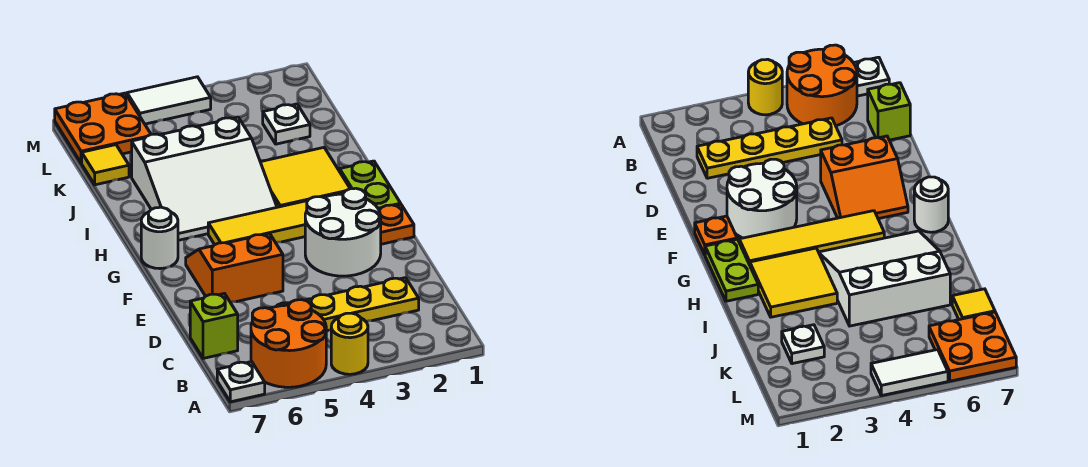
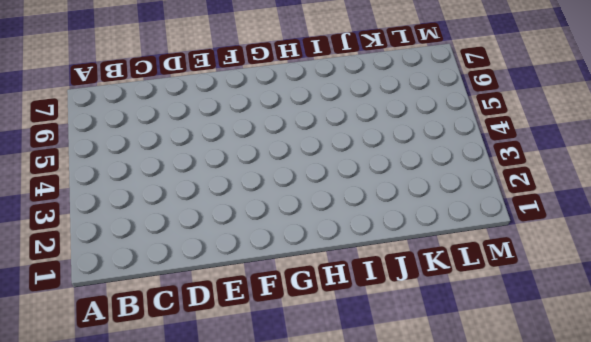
none -> yellow 1x1 round brick [331,313,368,374]
none -> orange 2x2 round brick [251,300,326,387]
none -> white 1x1 plate [217,362,265,402]

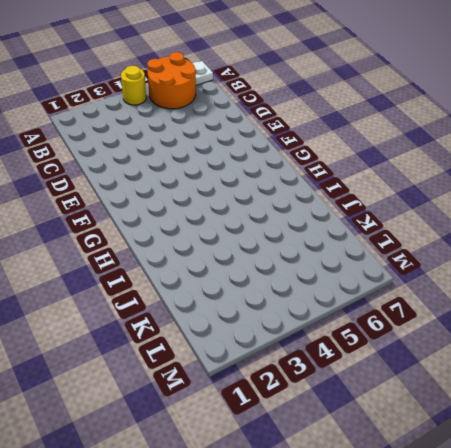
none -> yellow 1x4 plate [276,278,419,331]
none -> lime 1x1 brick [190,294,238,358]
none -> white 2x2 round brick [305,188,381,276]

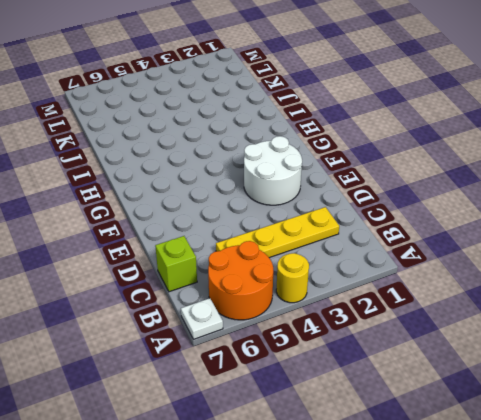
none -> orange 2x2 slope [186,233,283,303]
none -> orange 1x1 plate [379,204,414,244]
none -> lime 1x2 plate [340,161,401,209]

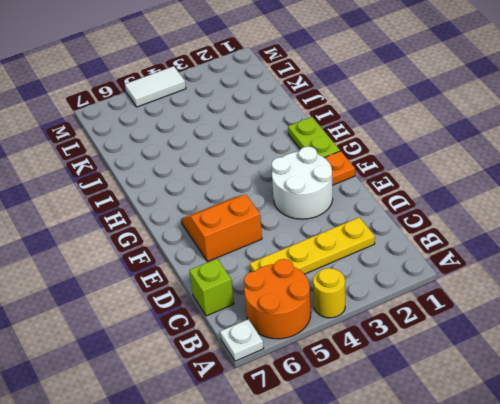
none -> yellow 1x4 tile [208,193,343,245]
none -> white 1x1 round brick [141,207,178,269]
none -> yellow 2x2 tile [261,148,350,207]

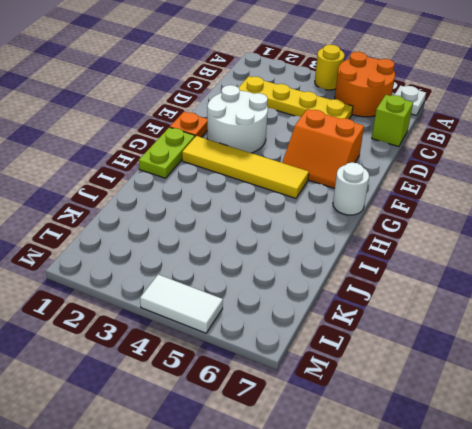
none -> yellow 2x2 tile [261,148,350,207]
none -> white 3x3 slope [132,117,277,240]
none -> white 1x1 plate [263,104,310,144]

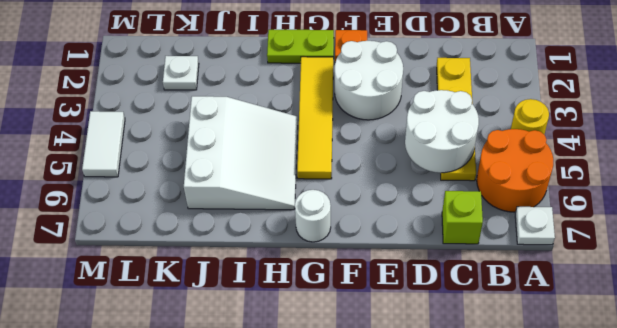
white 2x2 round brick [405,90,479,173] -> none
none -> orange 2x2 slope [186,233,283,303]
none -> yellow 2x2 tile [261,148,350,207]
none -> yellow 1x1 tile [82,145,129,185]

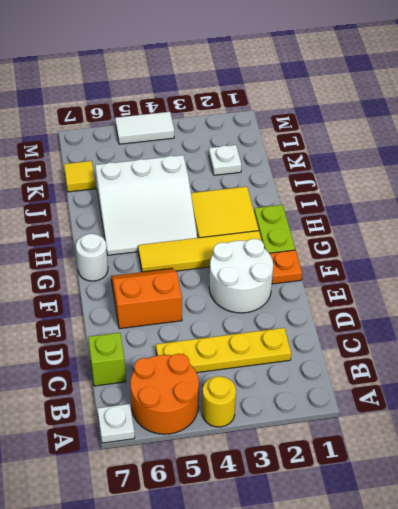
none -> orange 2x2 plate [55,93,151,163]

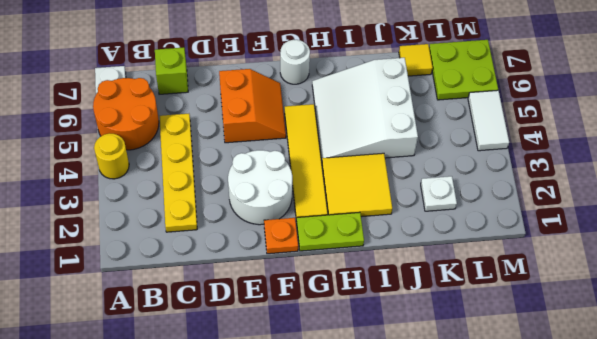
lime 2x2 plate [429,40,498,100] -> orange 2x2 plate [55,93,151,163]

